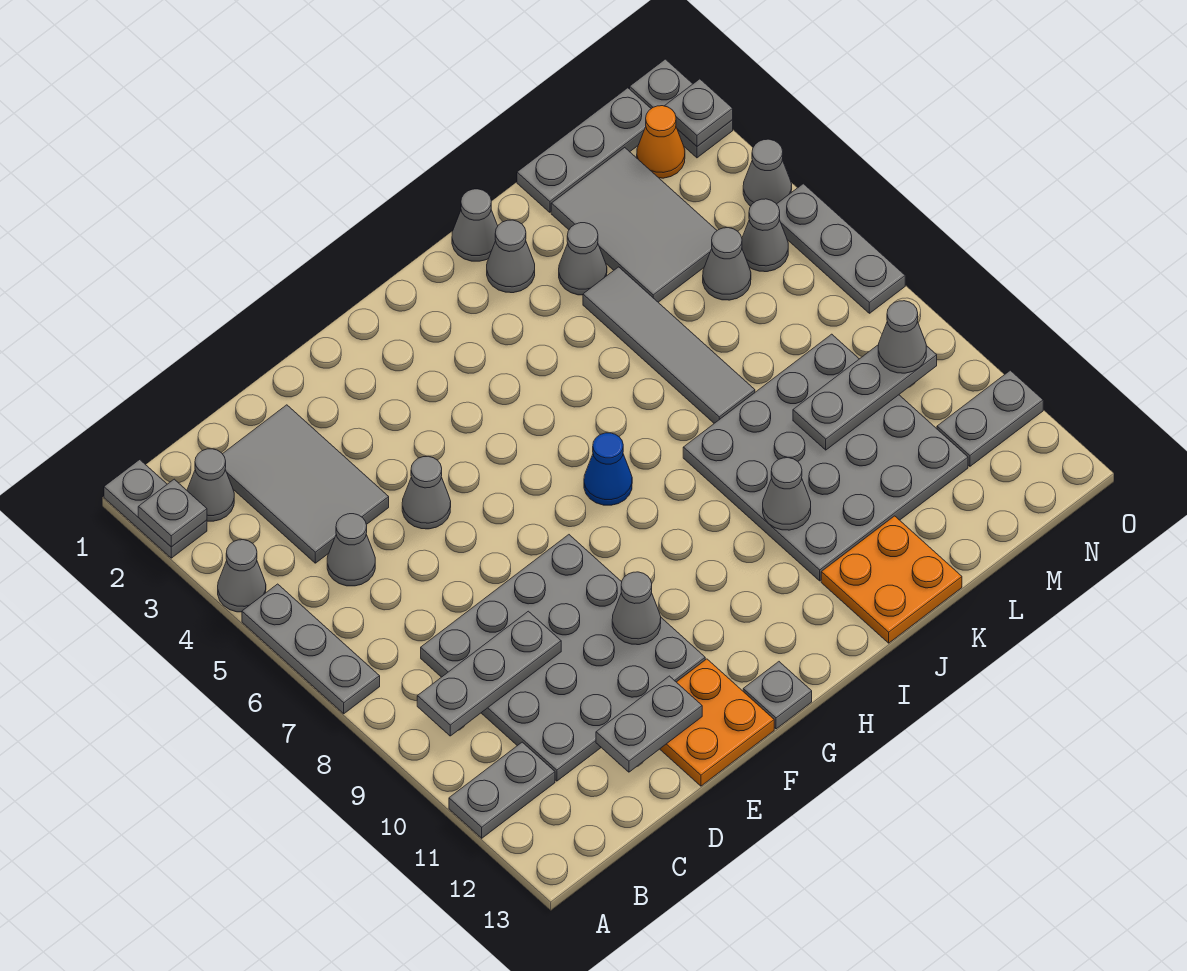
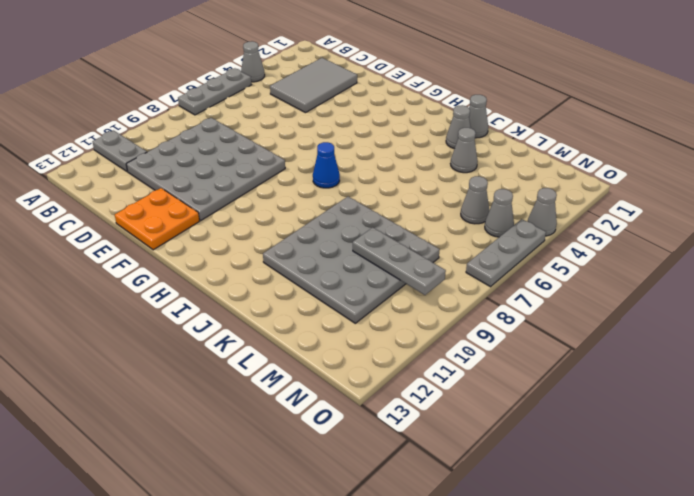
none -> grey 1x2 plate [104,460,207,558]
none -> grey 1x1 cone [187,449,234,521]
none -> grey 1x1 cone [327,514,375,586]
none -> grey 1x1 cone [402,456,451,529]

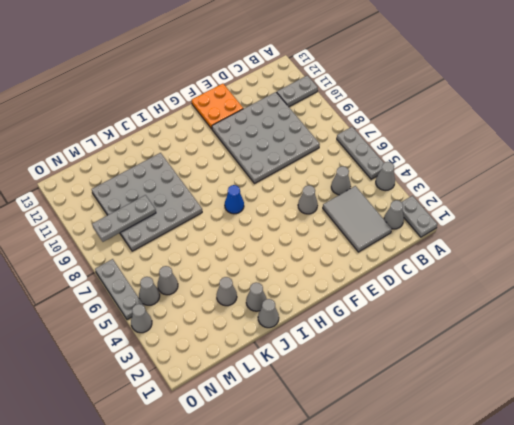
none -> grey 1x1 plate [743,662,812,729]
none -> orange 2x2 plate [821,516,962,643]
none -> grey 1x4 tile [583,267,755,423]
none -> grey 1x3 plate [517,88,651,212]

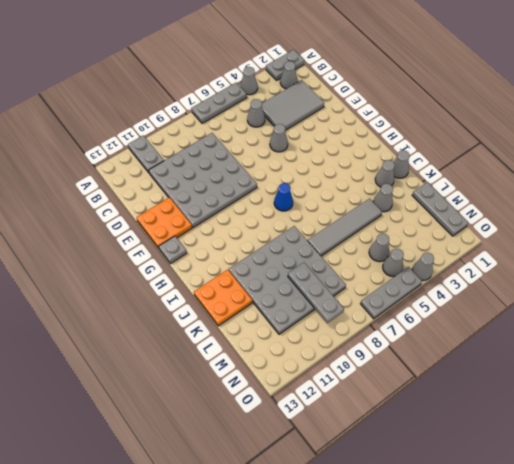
none -> grey 2x3 tile [551,148,717,302]
none -> orange 1x1 cone [637,106,685,178]
none -> grey 1x2 plate [937,370,1043,466]
none -> grey 1x2 plate [630,59,733,158]

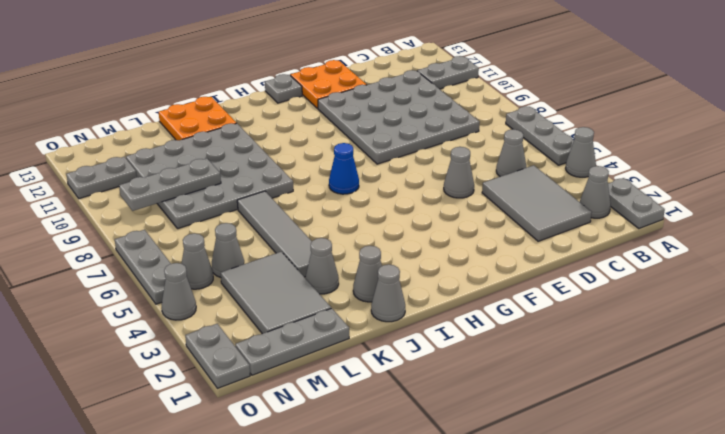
none -> orange 1x1 cone [637,106,685,178]
none -> grey 1x1 plate [138,479,207,547]
none -> grey 1x3 plate [417,611,561,736]
none -> grey 1x2 plate [596,676,702,772]

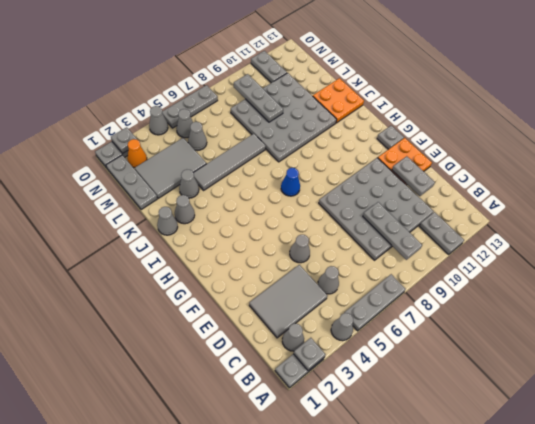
none -> grey 1x1 cone [612,572,661,645]
none -> grey 1x1 cone [763,458,811,530]
none -> grey 1x1 cone [878,301,926,373]

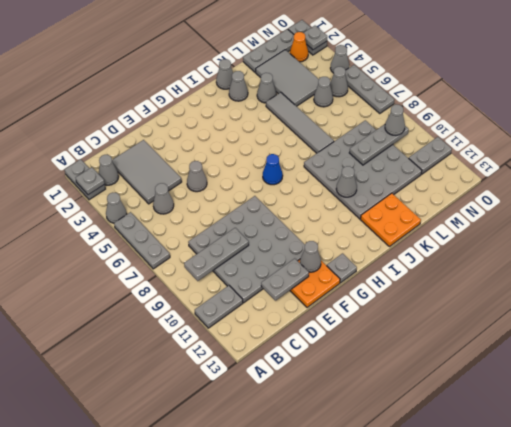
grey 1x1 cone [300,241,321,272] -> grey 1x1 cone moved to [612,572,661,645]

